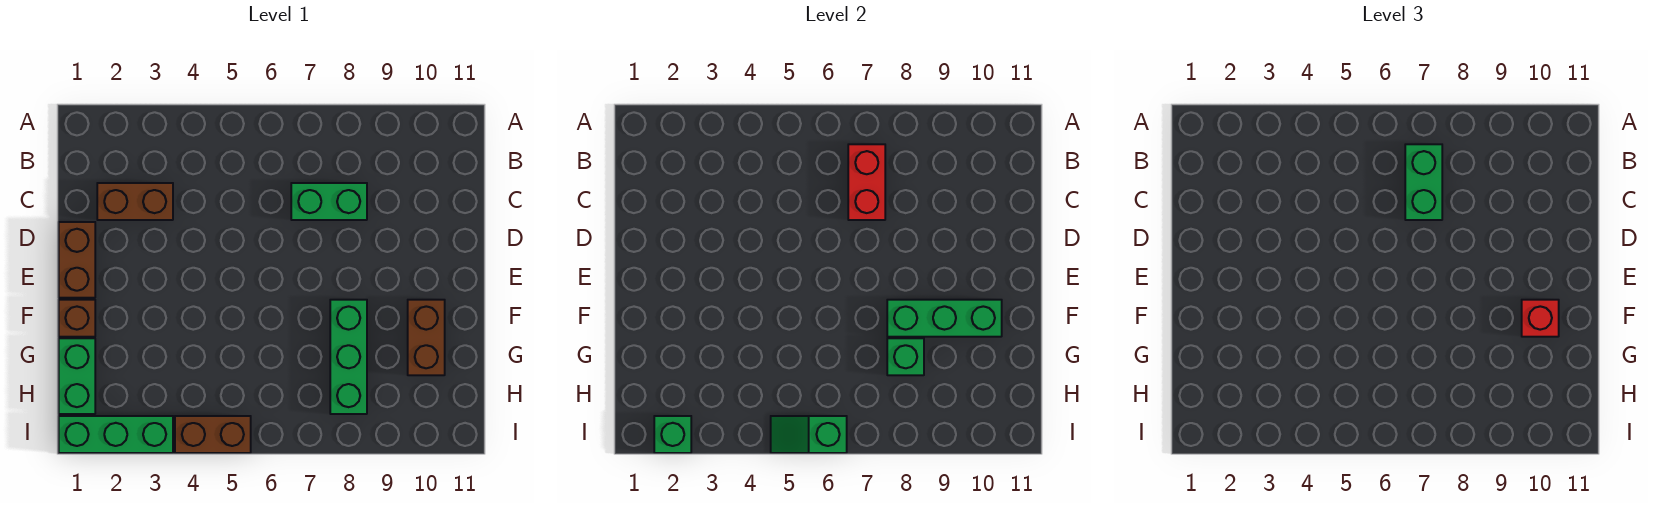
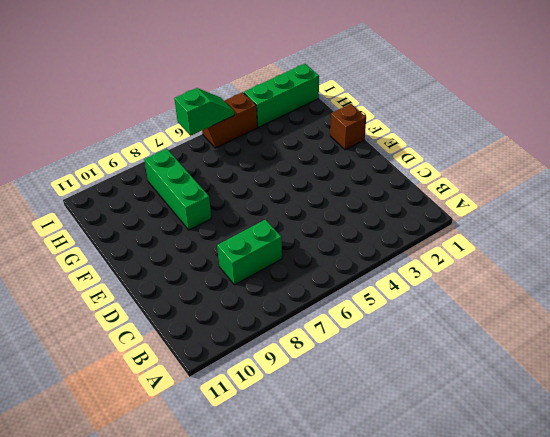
none -> brown 1x2 brick [97,183,173,220]
none -> brown 1x2 brick [59,222,95,298]
none -> brown 1x2 brick [408,300,445,375]

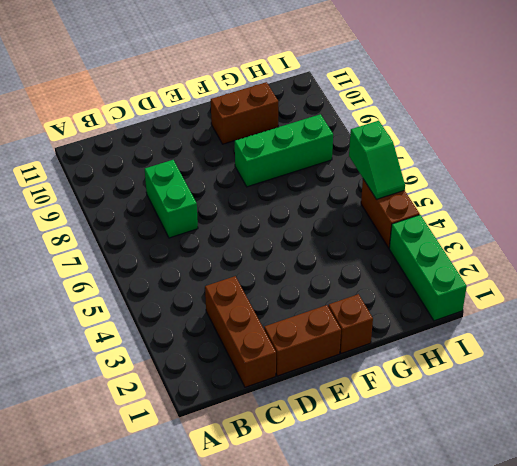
brown 1x3 brick [205,276,276,387] -> brown 1x2 brick [97,183,173,220]
none -> green 1x2 brick [59,338,95,414]
none -> red 1x2 brick [848,144,885,220]
none -> green 1x3 brick [887,300,1002,337]

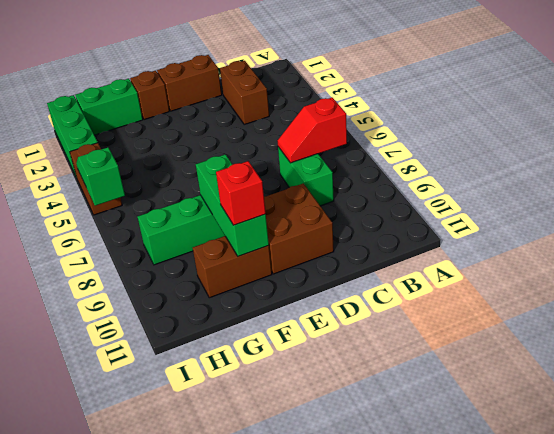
red 1x2 slope [277,98,347,163] -> red 1x2 brick [848,144,885,220]
brown 2x2 brick [264,183,334,274] -> none
none -> green 1x1 brick [887,338,924,375]
none -> green 1x1 brick [654,416,691,453]
none -> green 1x2 brick [1405,144,1442,220]

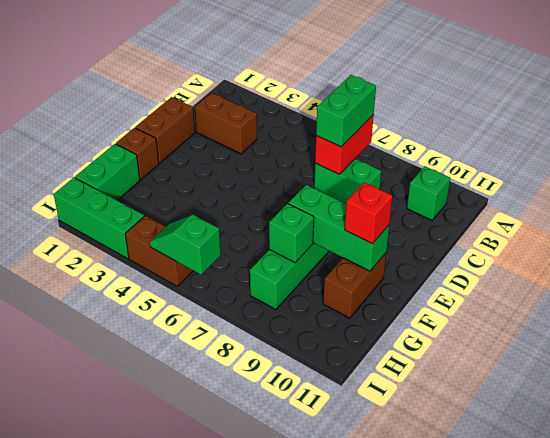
green 1x1 brick [407,166,450,220] -> green 1x1 brick moved to [654,416,691,453]

